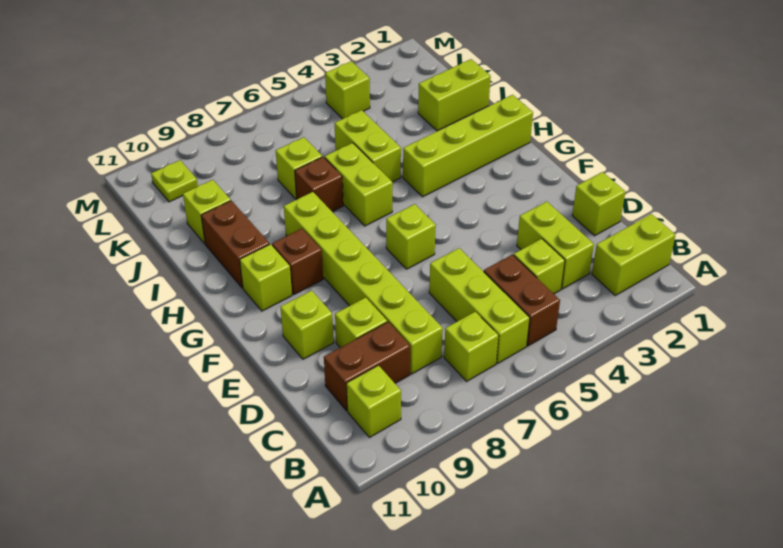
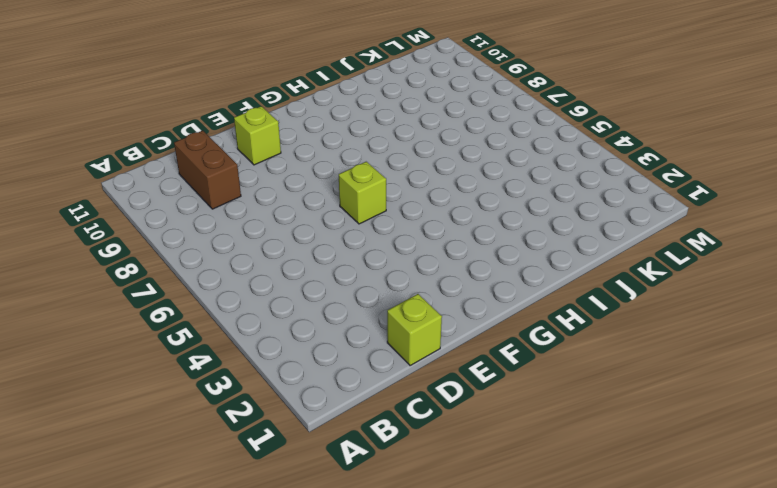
none -> lime 1x2 brick [592,214,675,295]
none -> brown 1x2 brick [484,255,560,346]
none -> lime 1x3 brick [429,248,530,363]

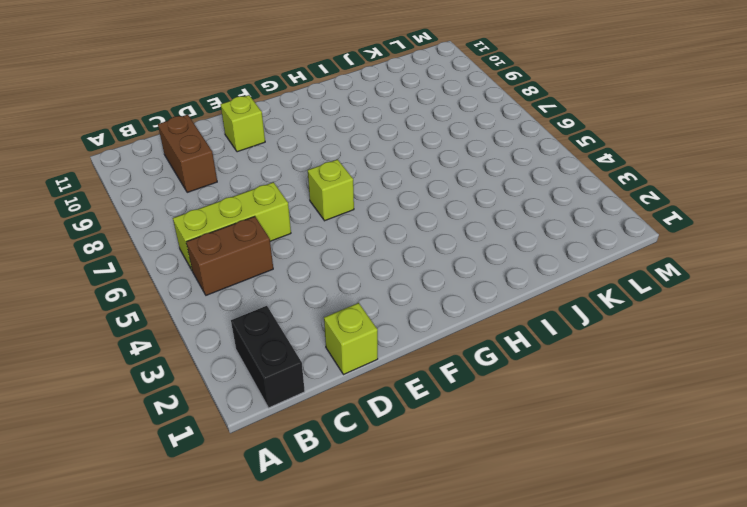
black 1x2 brick [231,306,305,408] -> lime 1x2 brick [592,214,675,295]
none -> lime 1x1 brick [444,312,499,381]
none -> lime 1x1 brick [346,365,401,437]
none -> lime 1x2 brick [517,202,594,289]

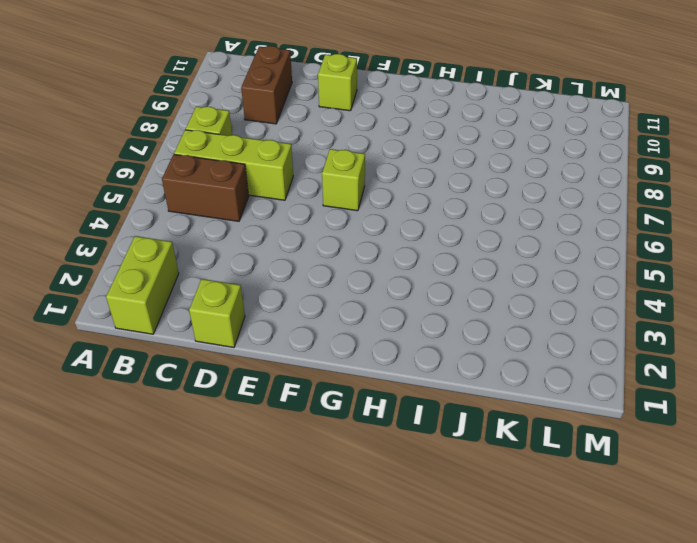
none -> lime 1x1 brick [346,365,401,437]
none -> lime 1x2 brick [517,202,594,289]
none -> lime 1x1 brick [514,239,565,294]

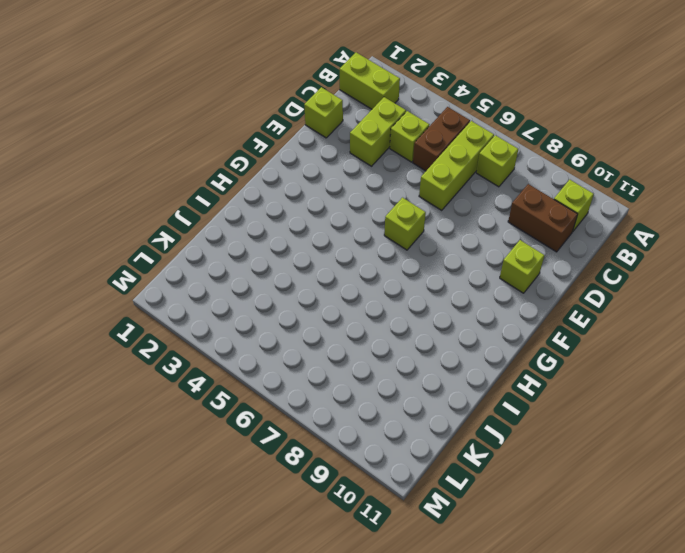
none -> lime 1x6 brick [284,192,443,374]
none -> lime 1x1 brick [335,297,387,348]
none -> brown 1x1 brick [272,229,323,294]

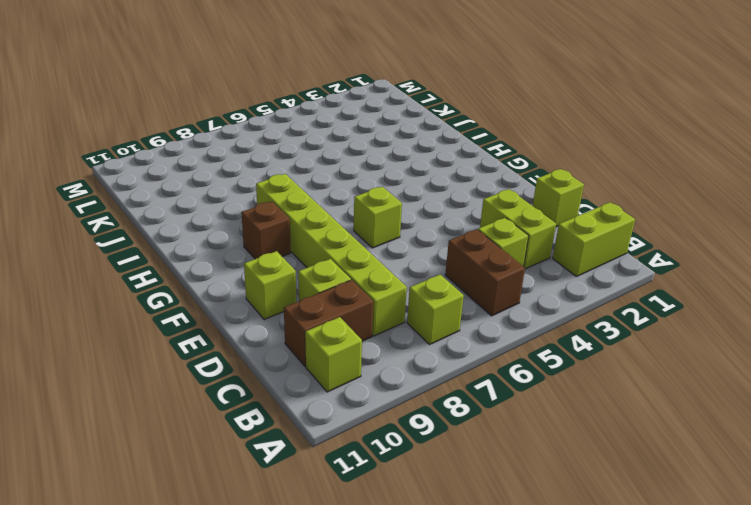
none -> lime 1x3 brick [429,248,530,363]
none -> lime 1x1 brick [240,244,292,311]
none -> lime 1x4 brick [403,95,533,197]

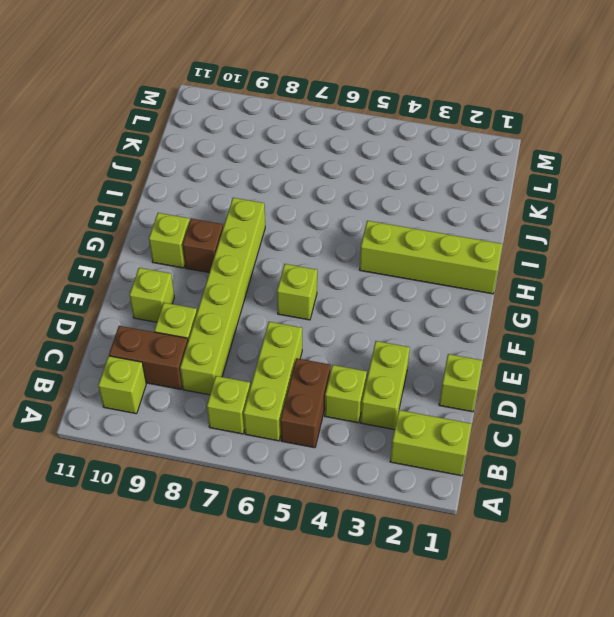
none -> lime 1x2 brick [325,143,393,226]
none -> brown 1x2 brick [201,201,270,288]
none -> lime 1x2 brick [335,110,401,182]

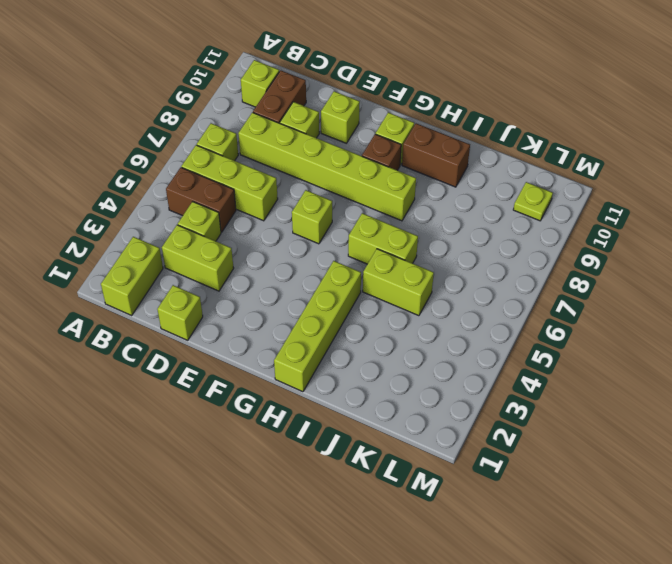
none -> brown 1x1 brick [295,157,343,212]
none -> lime 1x2 brick [418,59,491,131]
none -> lime 1x1 brick [276,137,322,199]

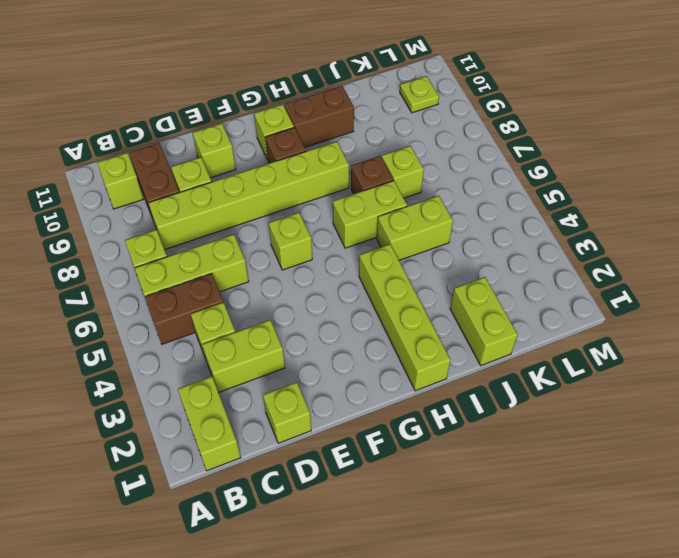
none -> lime 1x1 brick [183,180,231,244]
none -> lime 1x1 brick [325,61,370,119]

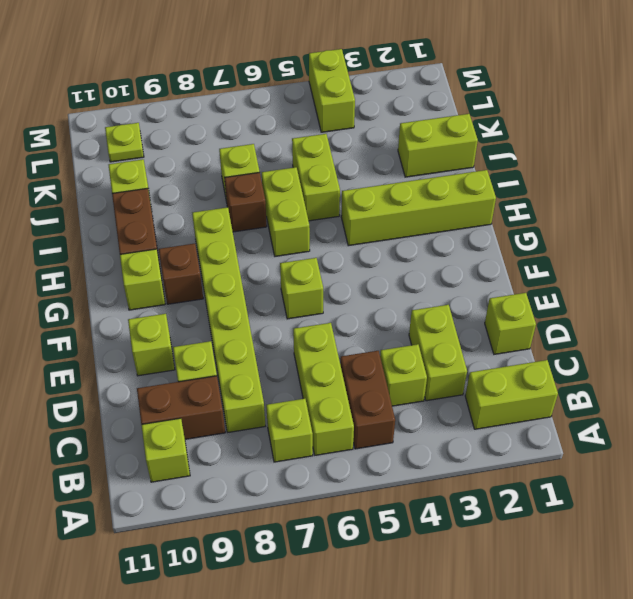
lime 1x2 brick [309,49,355,132] -> lime 1x1 brick [325,61,370,119]

